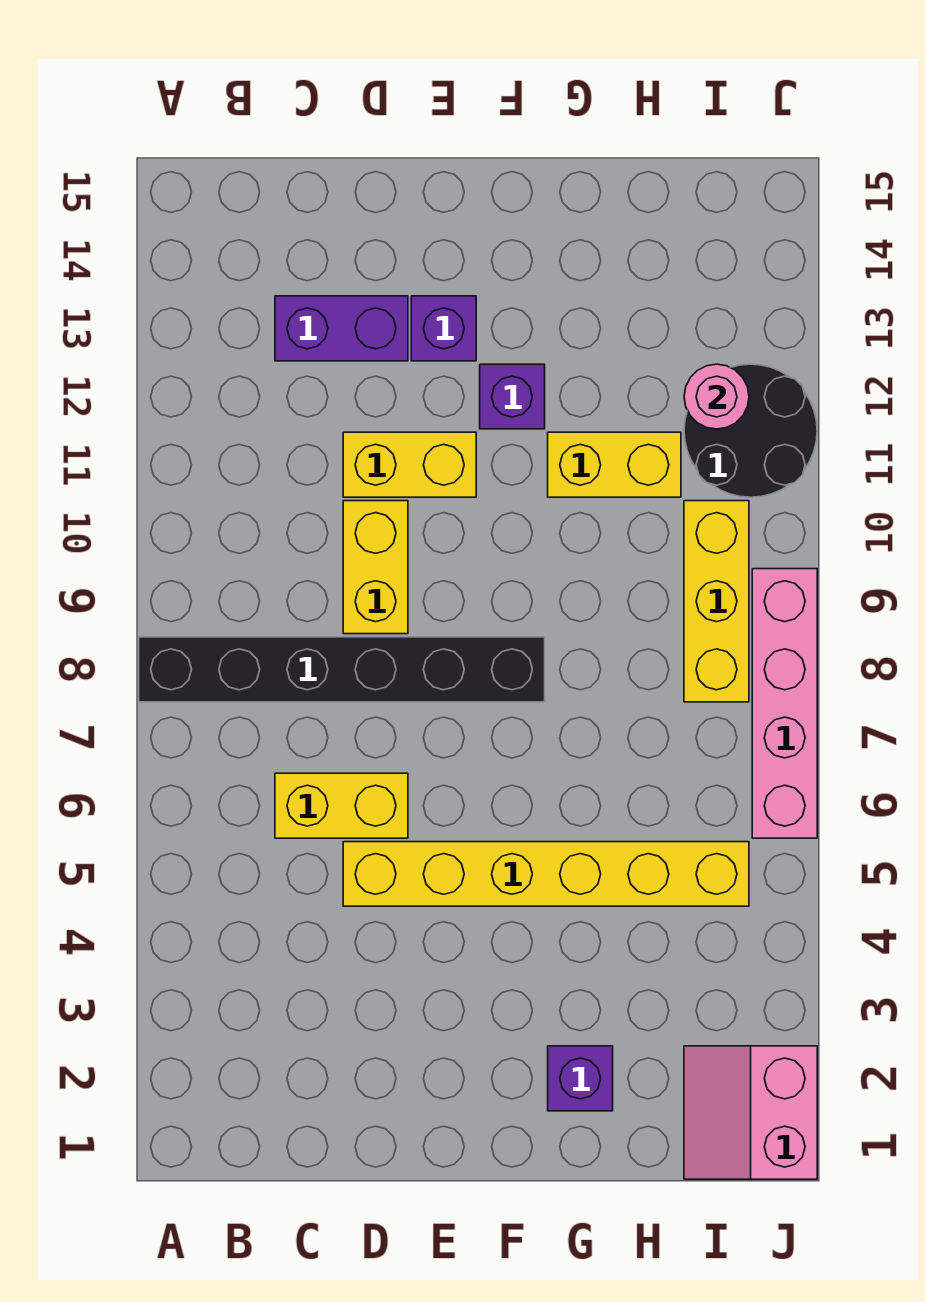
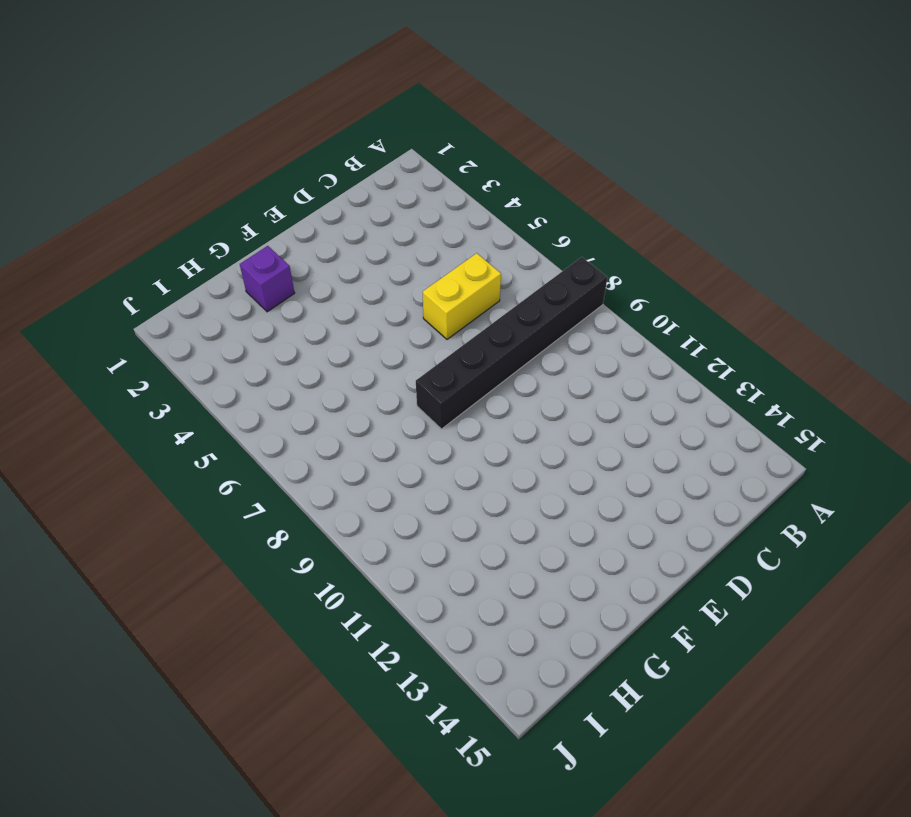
none -> purple 1x2 brick [275,296,408,361]
none -> yellow 1x6 brick [343,842,749,906]
none -> yellow 1x2 brick [343,501,408,634]

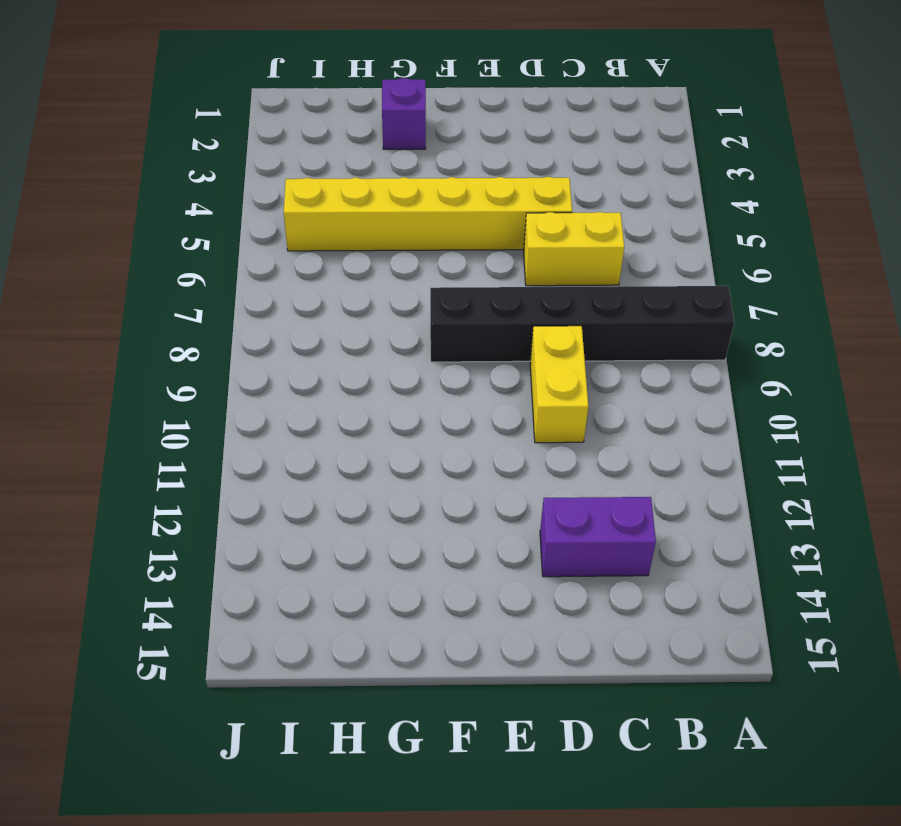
none -> yellow 1x2 brick [343,432,476,497]
none -> purple 1x1 brick [411,296,476,361]
none -> purple 1x1 brick [480,364,545,429]

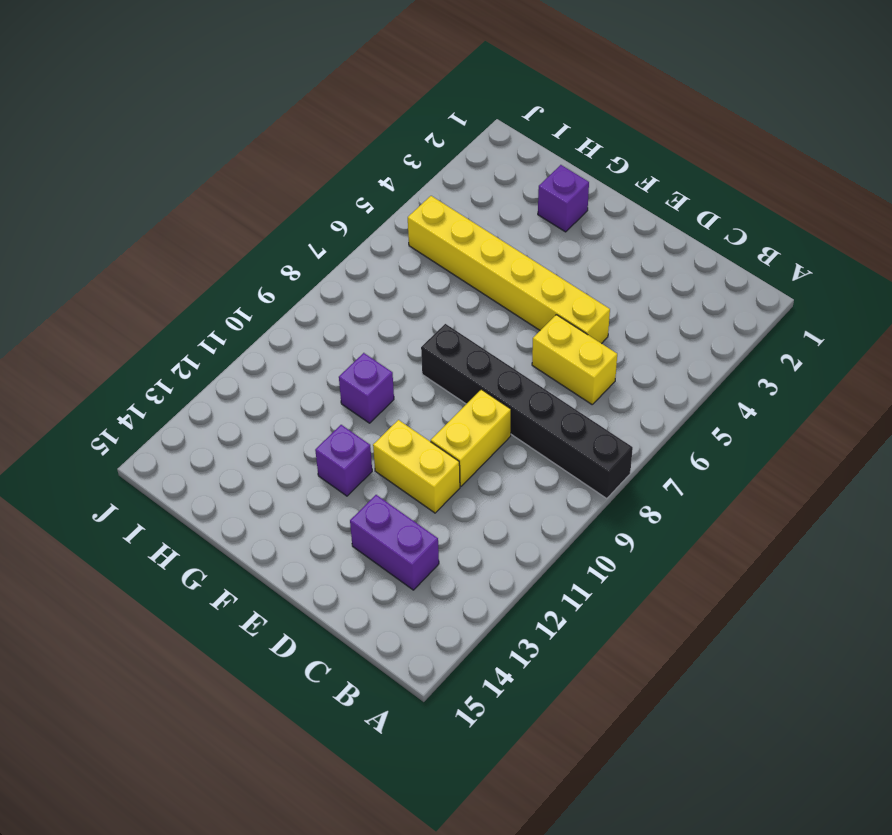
purple 1x1 brick [339,353,394,423] -> purple 1x1 brick moved to [411,296,476,361]
none -> yellow 1x2 brick [548,432,681,497]
none -> pink 2x2 slope [684,1046,817,1179]
none -> yellow 1x3 brick [684,501,749,702]

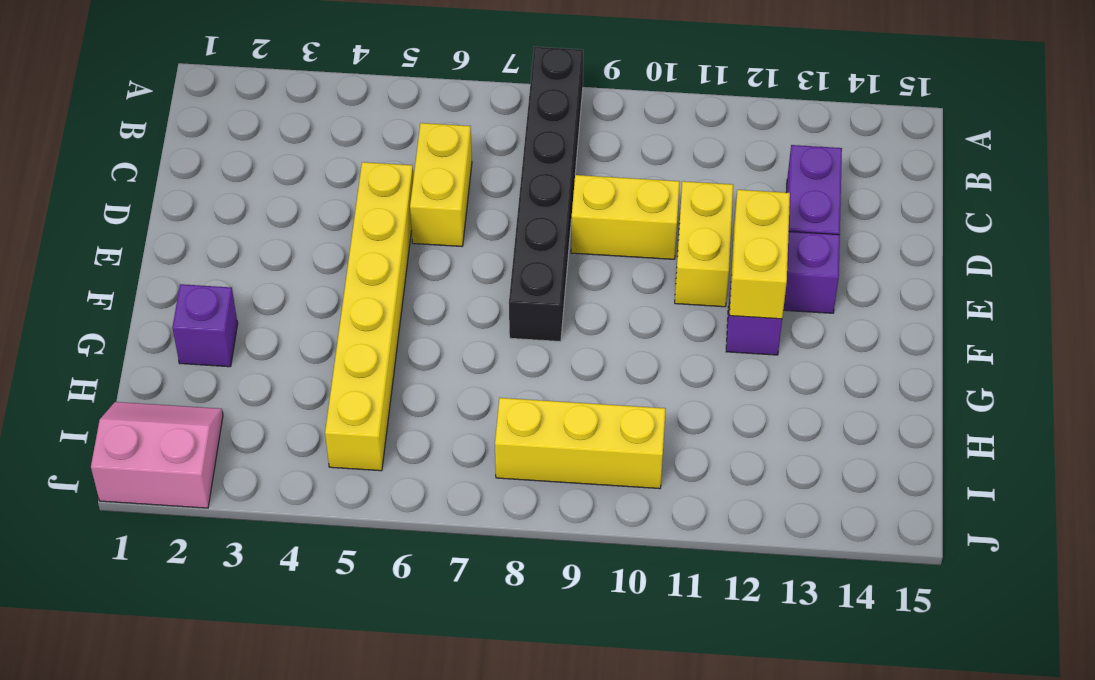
yellow 1x2 brick [730,190,790,319] -> yellow 1x2 brick moved to [548,432,681,497]
none -> black 2x2 round brick [684,364,817,497]
none -> pink 1x4 brick [752,569,817,838]
none -> pink 1x1 round brick [684,364,749,429]

